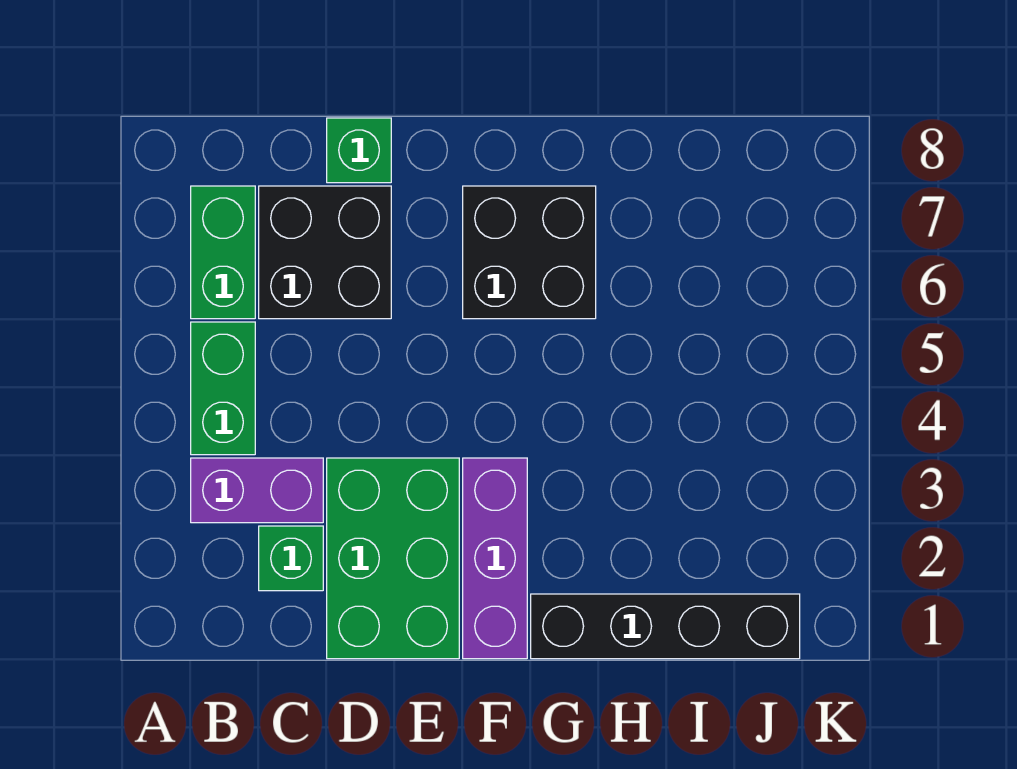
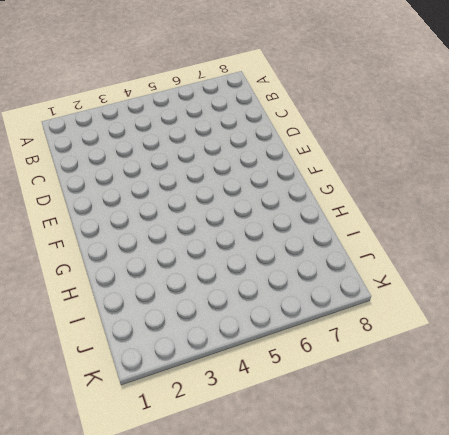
none -> purple 1x2 brick [191,458,323,523]
none -> green 1x2 brick [191,322,255,455]

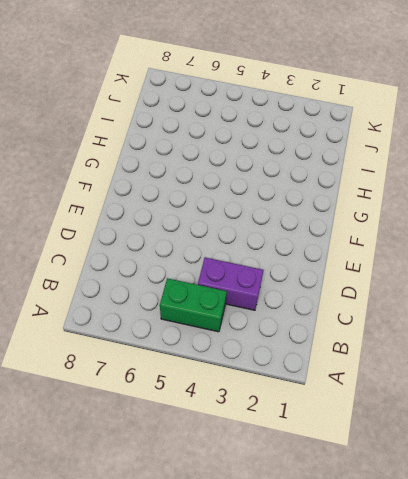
purple 1x2 brick [198,257,264,310] -> purple 1x2 brick turned to [191,458,323,523]
none -> green 1x2 brick [191,186,255,319]
none -> green 1x1 brick [259,526,323,591]

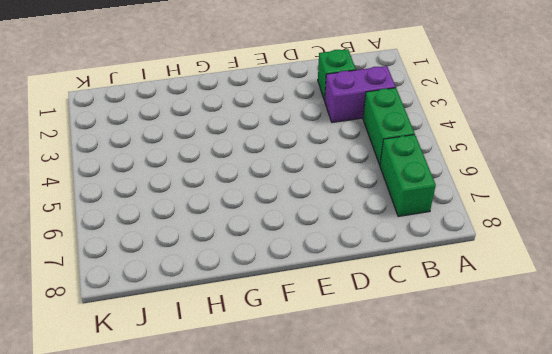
none -> black 2x2 brick [259,186,391,319]
none -> green 2x3 brick [327,458,459,659]

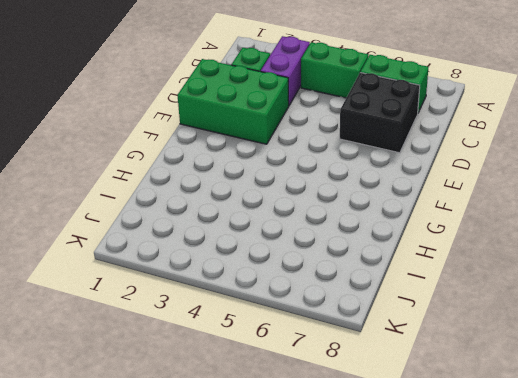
none -> green 1x1 brick [327,118,391,183]
none -> purple 1x3 brick [463,458,527,659]

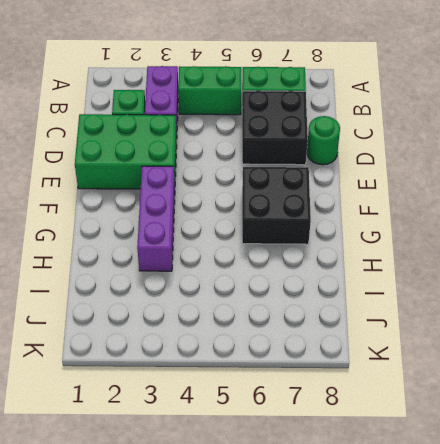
green 1x1 round brick [307,116,340,165] -> green 1x1 brick [327,118,391,183]
purple 1x3 brick [137,166,175,271] -> purple 1x3 brick turned to [463,458,527,659]
none -> black 1x4 brick [531,594,800,659]

